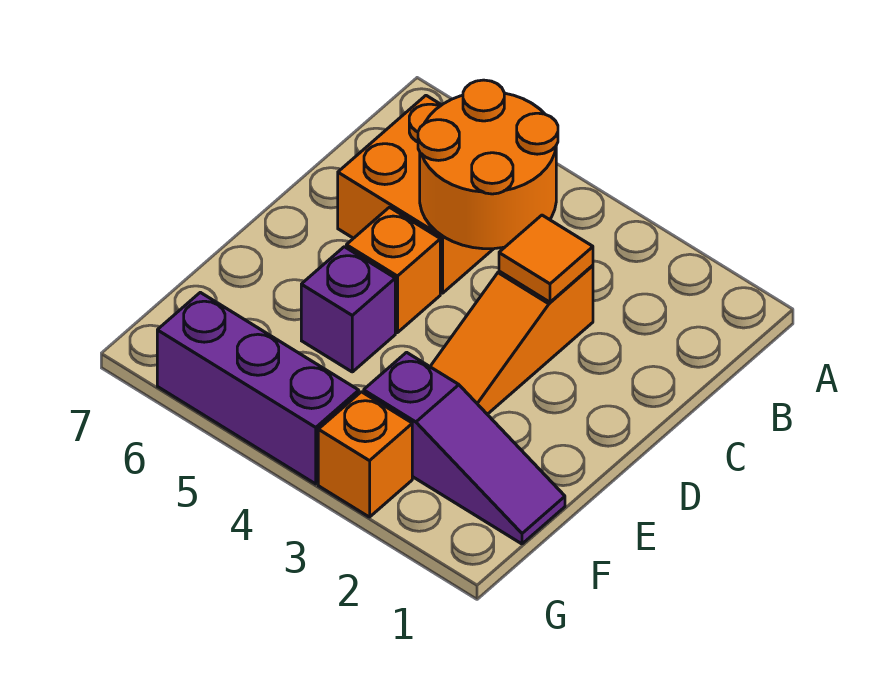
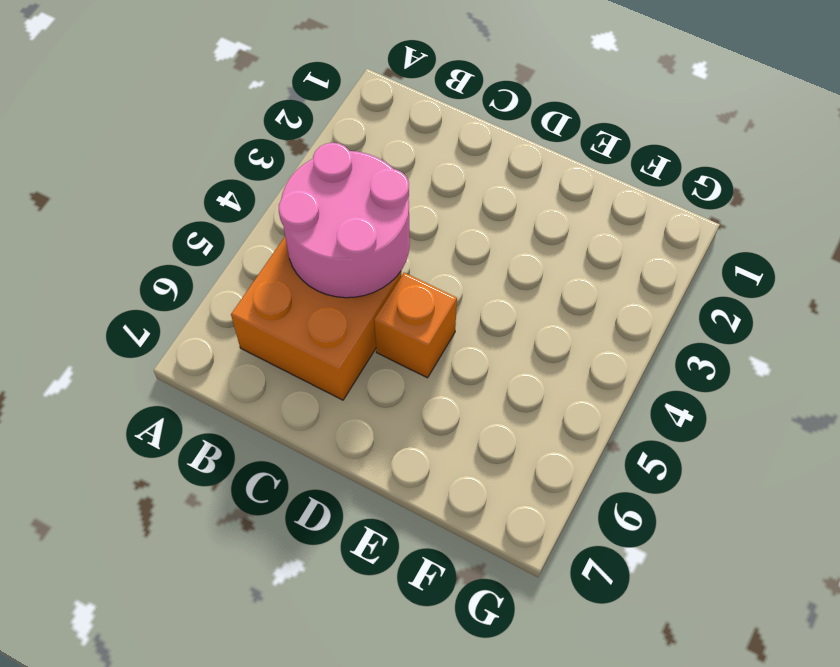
pink 2x2 round brick [279,143,410,298] -> orange 2x2 round brick [418,80,558,249]
none -> orange 1x3 slope [430,265,593,414]
none -> purple 1x1 brick [301,247,395,372]

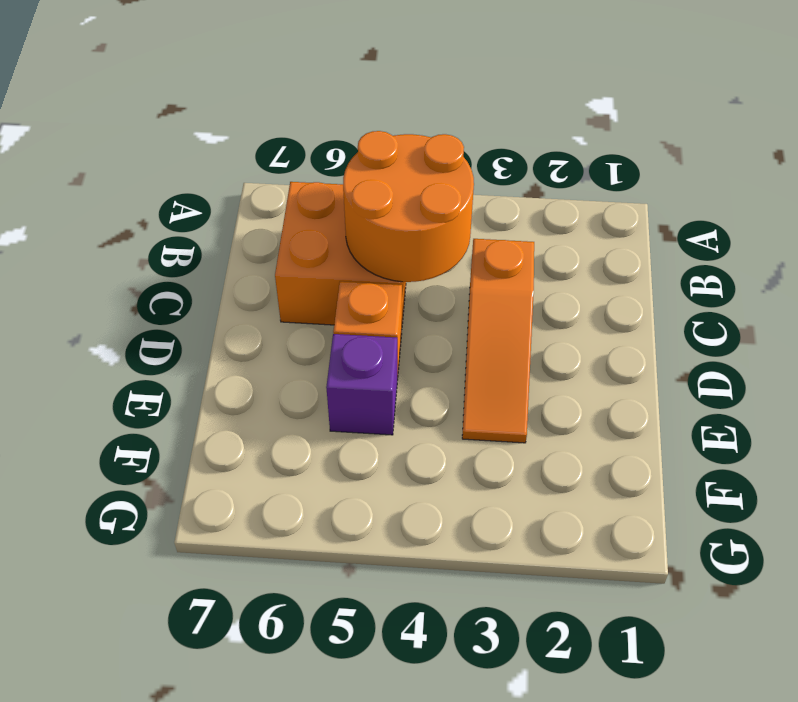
none -> purple 1x3 slope [364,352,565,544]
none -> orange 1x1 brick [318,392,412,517]

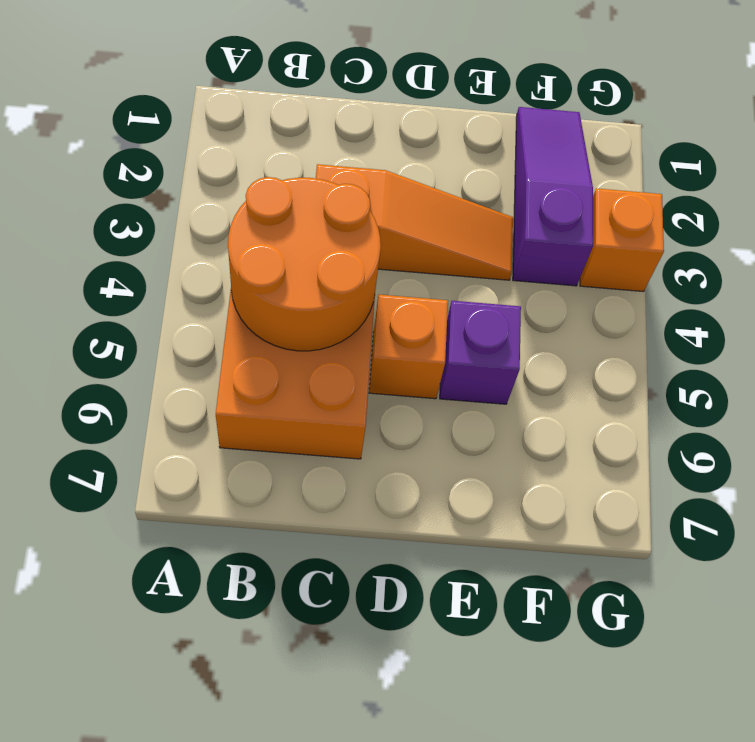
none -> purple 1x3 brick [157,292,359,484]
none -> orange 1x1 tile [499,215,593,302]

